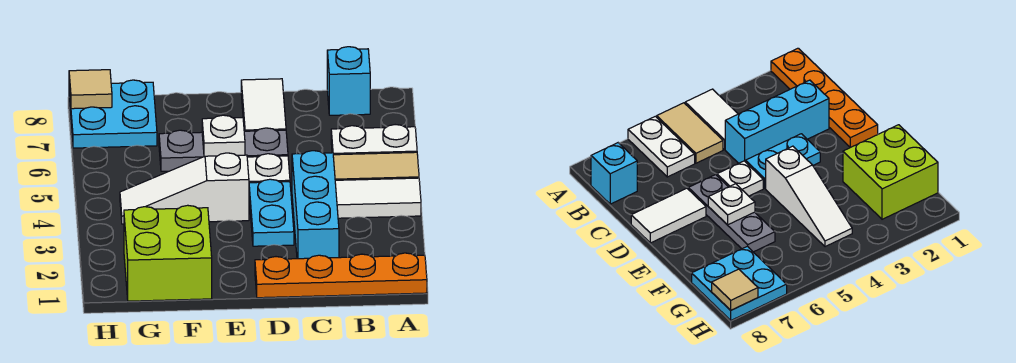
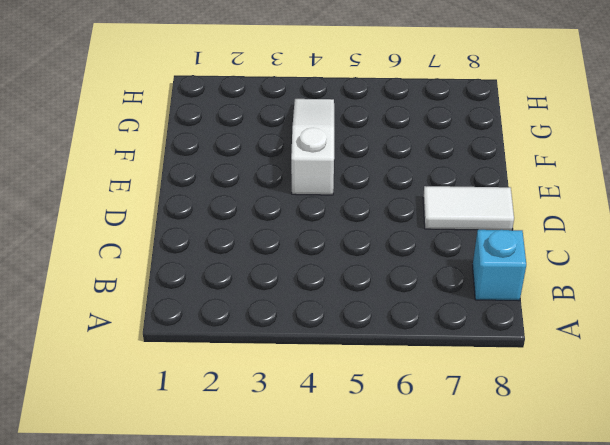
none -> orange 1x4 plate [255,253,427,298]
none -> white 1x2 tile [335,178,421,218]
none -> tan 1x2 tile [333,152,419,180]

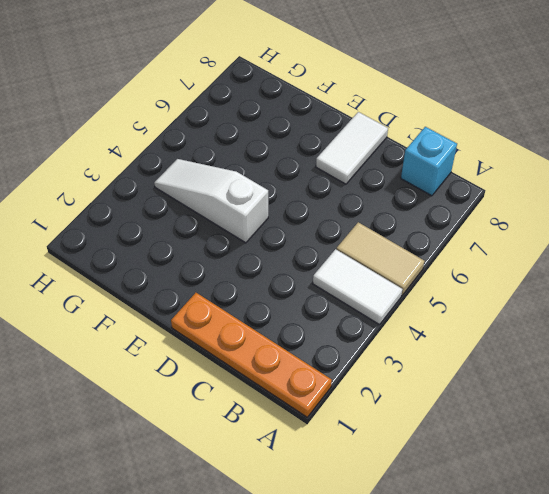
none -> white 1x2 plate [331,125,417,155]
none -> cyan 1x3 brick [292,151,339,259]
none -> cyan 1x2 plate [249,179,294,246]

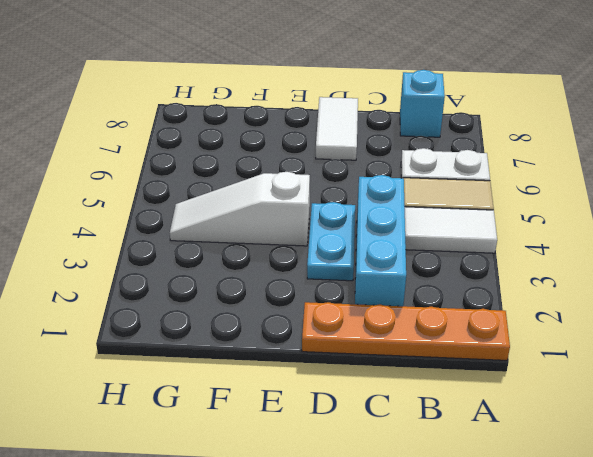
none -> white 1x1 plate [247,154,290,183]
none -> grey 1x3 plate [159,128,288,171]
none -> lime 2x2 brick [124,205,212,301]

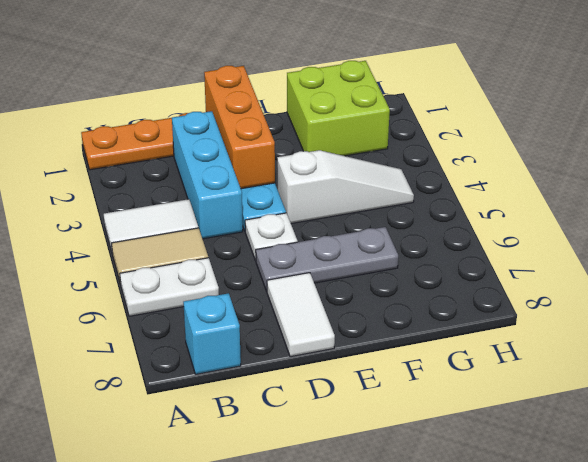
orange 1x3 brick [204,66,275,189] -> none
none -> cyan 2x2 plate [69,80,157,148]
none -> white 1x1 plate [202,115,245,156]
none -> tan 1x1 tile [69,70,112,109]

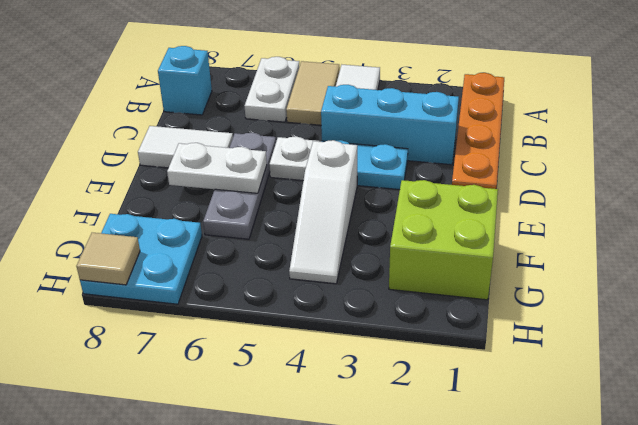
white 1x2 plate [167,143,267,193] -> white 1x1 plate [202,115,245,156]

